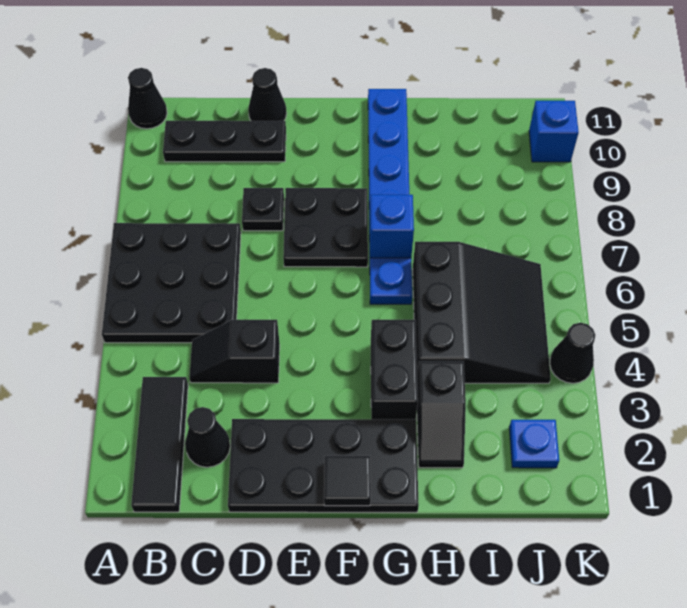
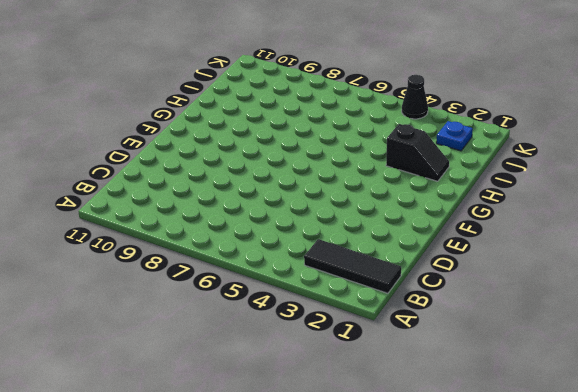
none -> black 3x3 plate [102,223,241,343]
none -> black 1x1 cone [128,68,167,129]
none -> black 1x3 plate [163,121,286,162]

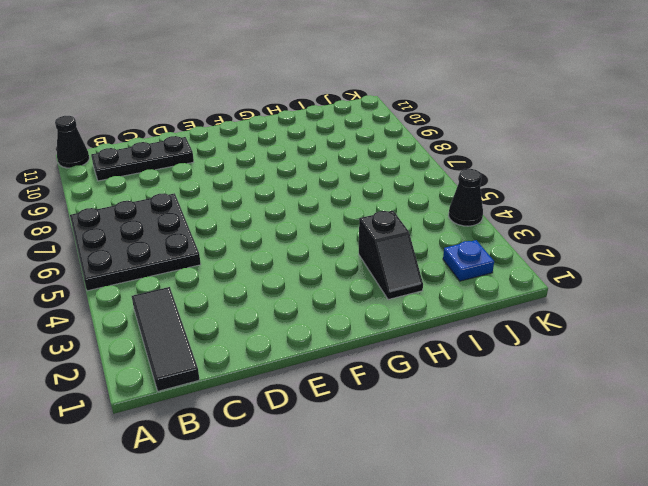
none -> black 1x1 cone [185,407,230,467]
none -> black 1x2 slope [189,320,280,383]
none -> black 2x4 plate [228,419,419,512]

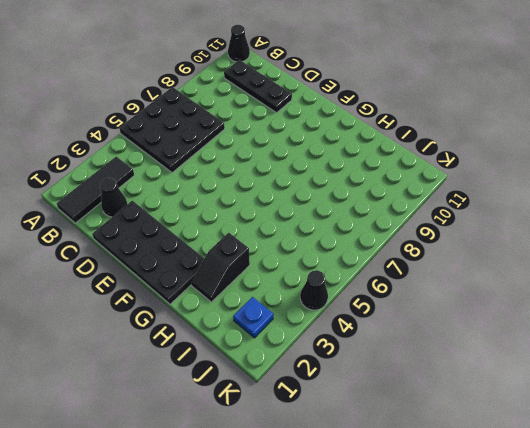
none -> black 1x2 slope [189,320,280,383]
none -> black 1x1 plate [242,188,284,231]
none -> black 1x1 cone [248,68,287,121]

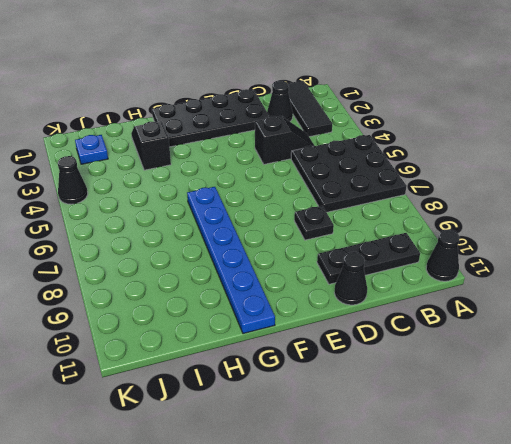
none -> black 2x2 plate [283,188,368,267]
none -> black 1x2 brick [371,320,418,419]
none -> black 3x3 slope [413,242,551,383]

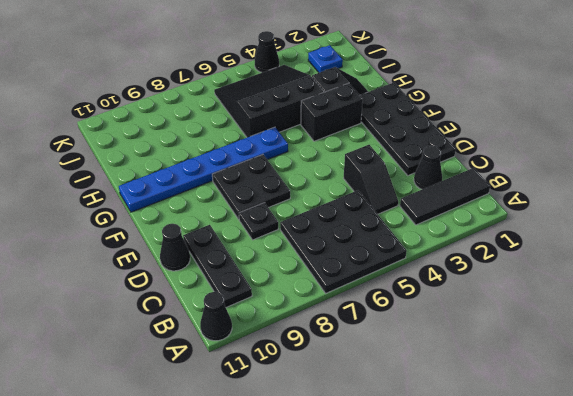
none -> blue 1x1 brick [529,101,579,162]
none -> black 1x1 tile [324,456,371,506]
none -> blue 1x1 brick [370,195,414,258]

